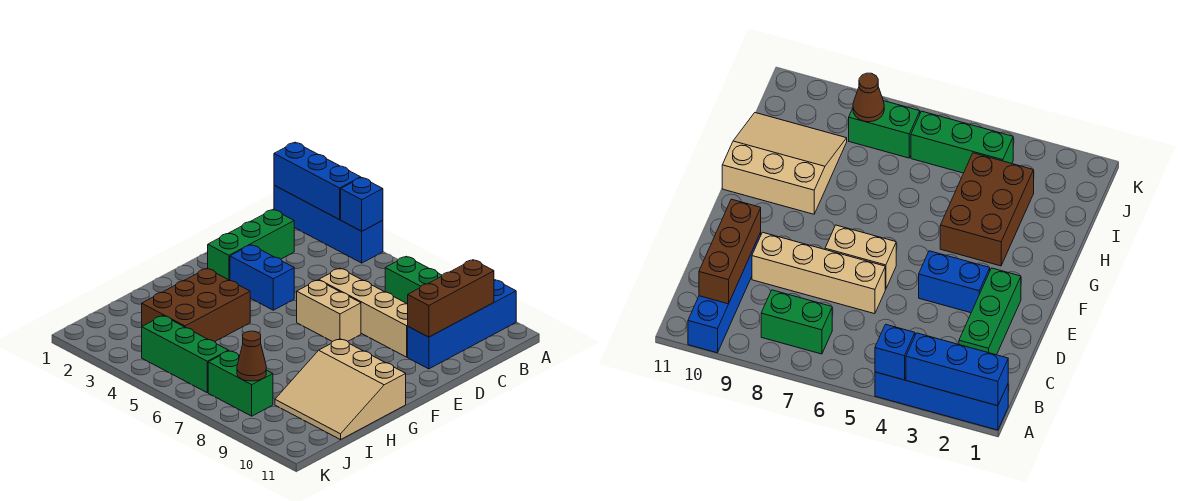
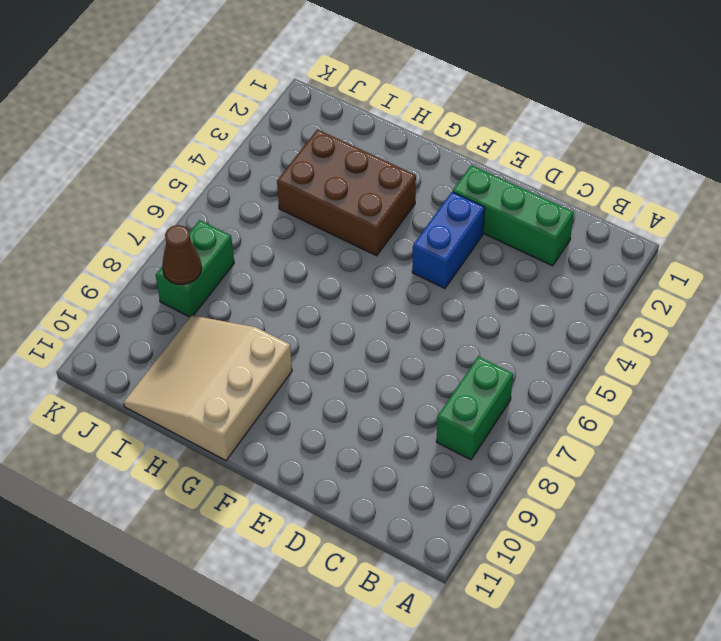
none -> blue 1x4 brick [274,185,383,263]
none -> blue 1x4 brick [408,280,516,369]
none -> tan 1x4 brick [319,268,408,357]

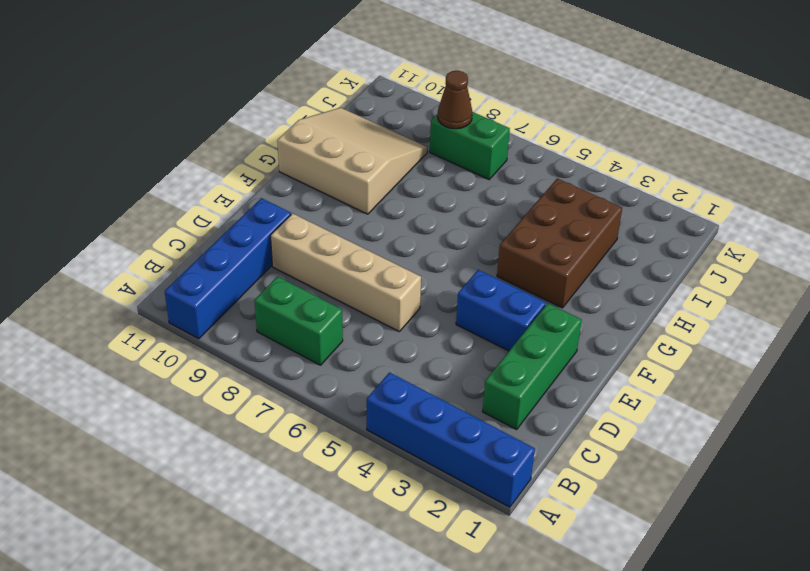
none -> tan 1x2 brick [297,280,361,342]
none -> green 1x3 brick [142,316,228,393]
none -> blue 1x3 brick [274,142,361,219]

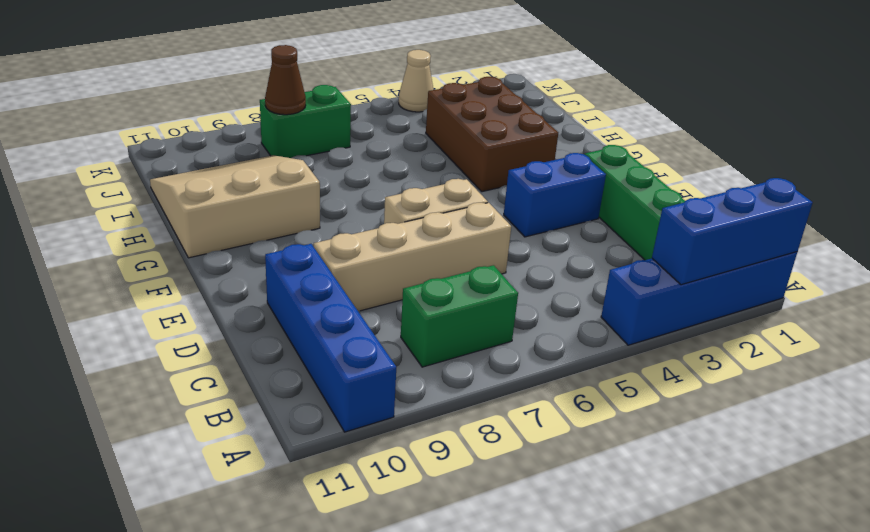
tan 1x1 cone [399,50,433,112] -> none
none -> green 1x3 brick [142,316,228,393]
none -> blue 1x1 brick [341,178,383,231]
none -> brown 1x3 brick [408,260,494,337]

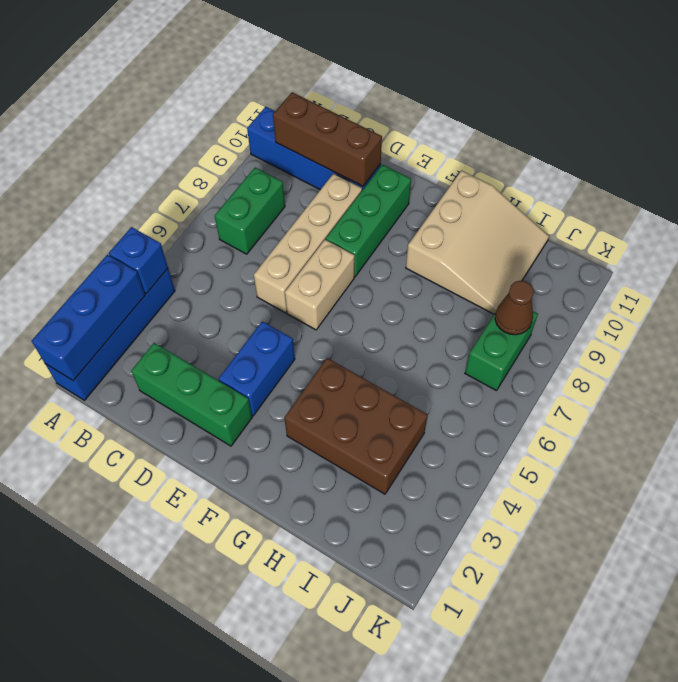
green 1x3 brick [326,165,411,277] -> green 1x3 brick moved to [142,316,228,393]

